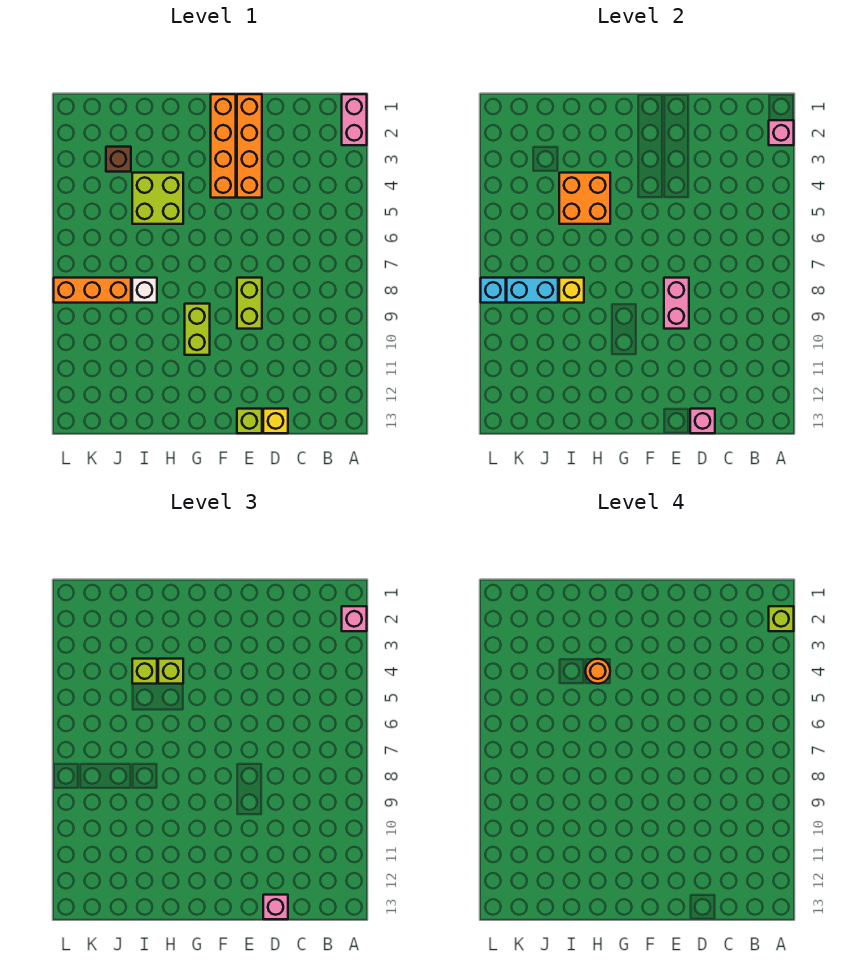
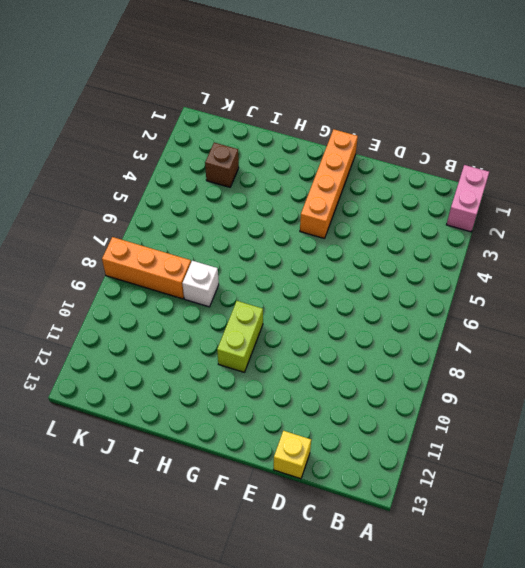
none -> orange 1x4 brick [237,94,262,198]
none -> lime 1x2 brick [237,278,262,329]
none -> lime 1x1 brick [237,409,262,433]

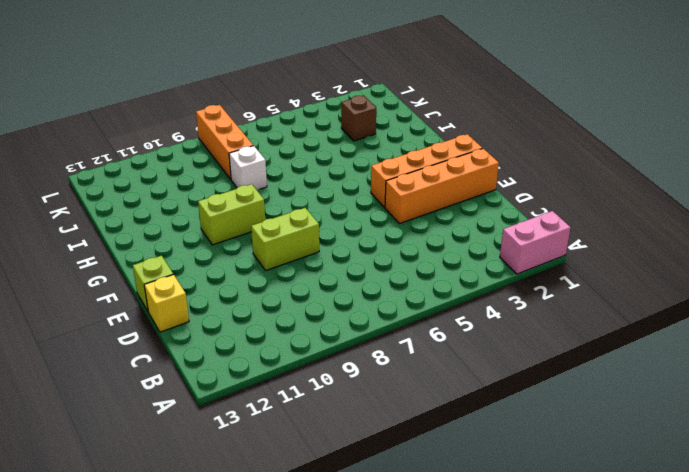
none -> lime 2x2 brick [132,173,183,224]
none -> pink 1x1 brick [769,120,794,145]
none -> pink 1x1 brick [690,409,715,433]

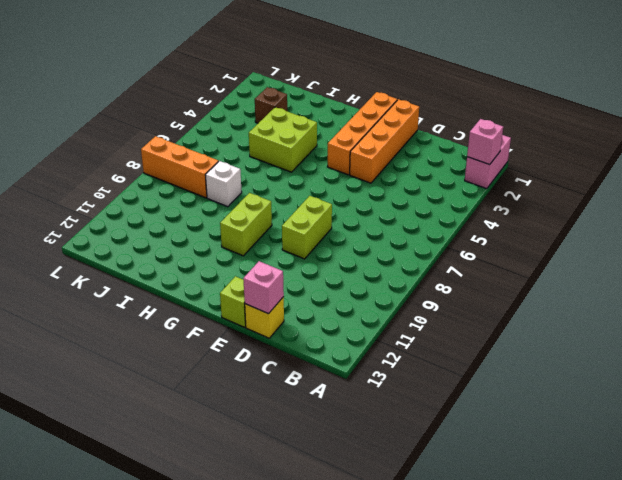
none -> pink 1x2 brick [664,278,689,329]
none -> orange 2x2 brick [559,173,610,224]
none -> yellow 1x1 brick [559,278,584,303]

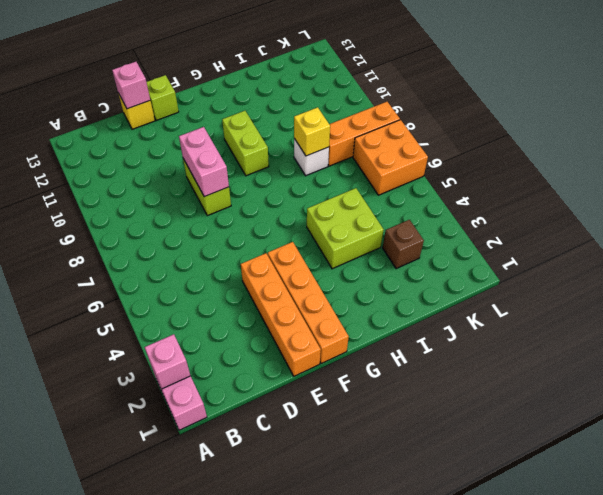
orange 2x2 brick [353,120,428,195] -> orange 2x2 brick moved to [559,173,610,224]
none -> cyan 1x2 brick [507,278,558,303]
none -> cyan 1x1 brick [481,278,506,303]
none -> pink 1x1 brick [342,606,367,631]

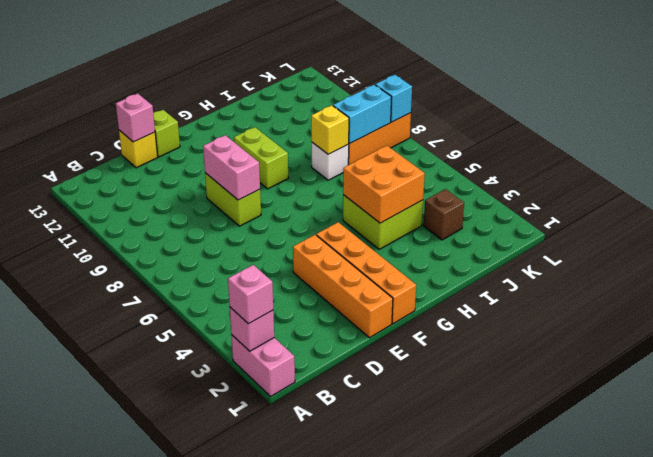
none -> pink 1x1 brick [263,895,288,919]
none -> lime 1x1 brick [158,659,183,684]
none -> lime 1x1 brick [132,659,157,684]

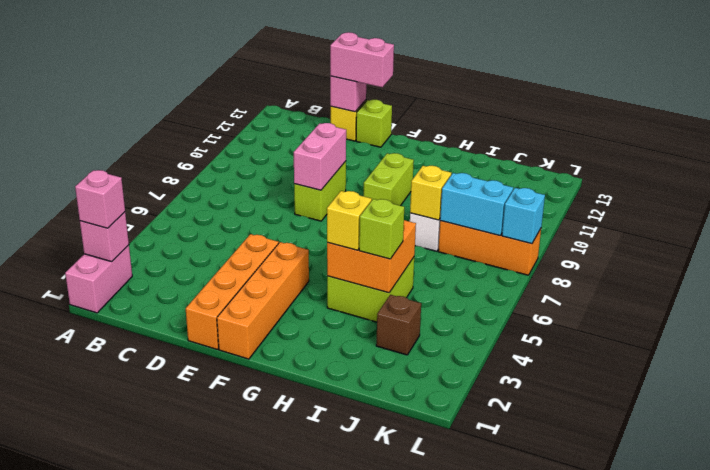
pink 1x2 brick [330,32,394,87] -> pink 1x1 brick [263,895,288,919]
yellow 1x1 brick [327,191,372,250] -> lime 1x1 brick [158,659,183,684]
none -> lime 1x1 brick [769,606,794,631]
none -> orange 1x1 round brick [585,659,610,684]

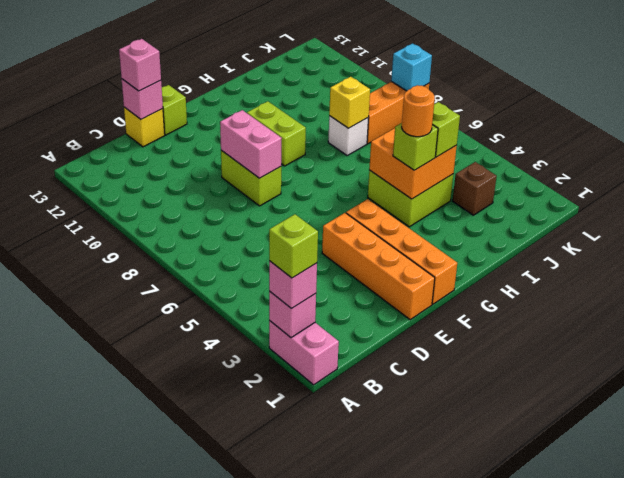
none -> cyan 1x2 brick [507,278,558,303]

